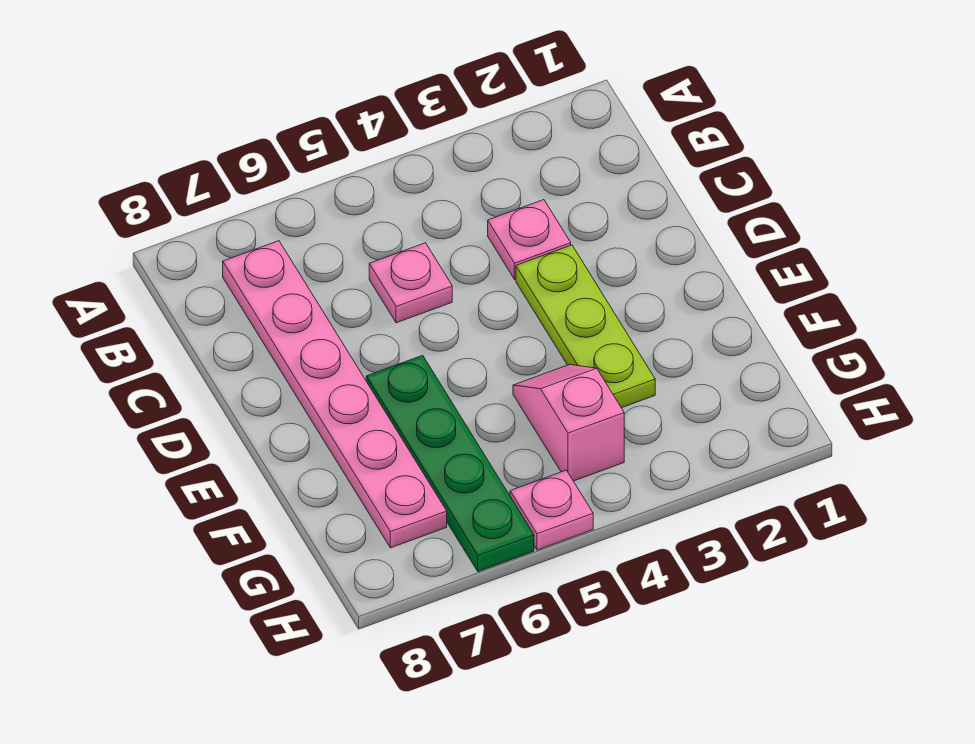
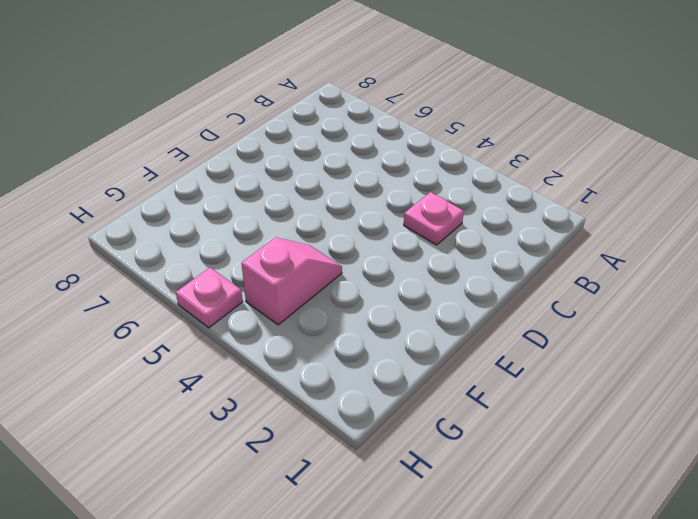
none -> pink 1x6 plate [223,241,447,548]
none -> pink 1x1 plate [369,243,452,323]

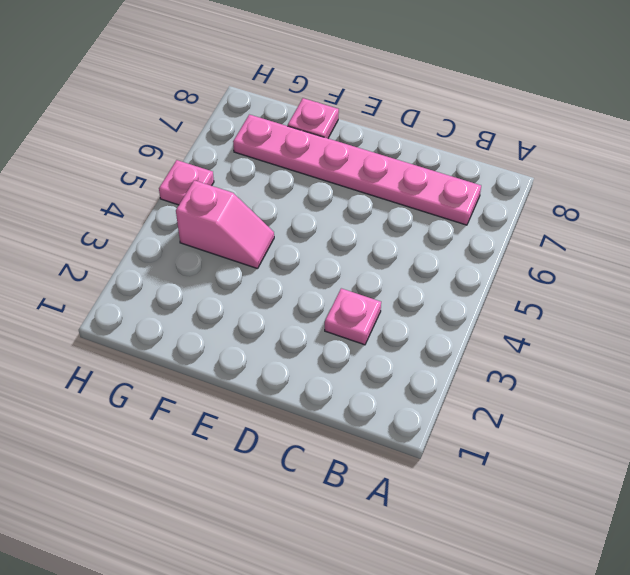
pink 1x1 plate [288,98,339,138] -> pink 1x1 plate moved to [369,243,452,323]
none -> lime 1x3 plate [516,245,655,408]
none -> green 1x4 plate [366,355,534,572]

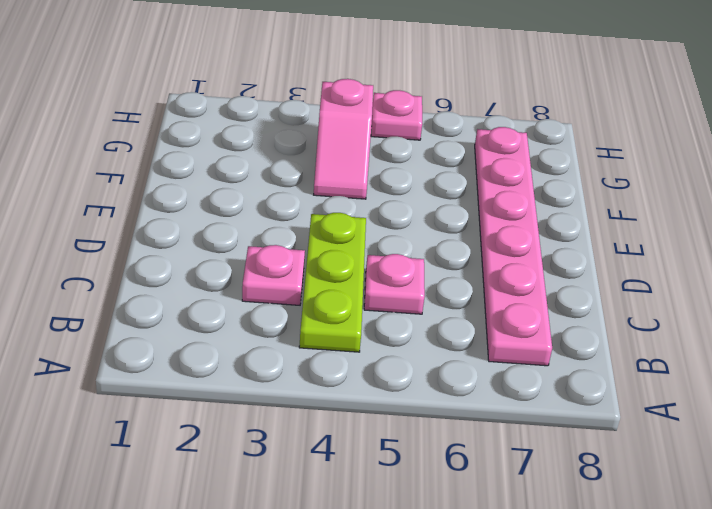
lime 1x3 plate [299,213,366,352] -> lime 1x3 plate moved to [516,245,655,408]
none -> green 1x4 plate [366,355,534,572]

